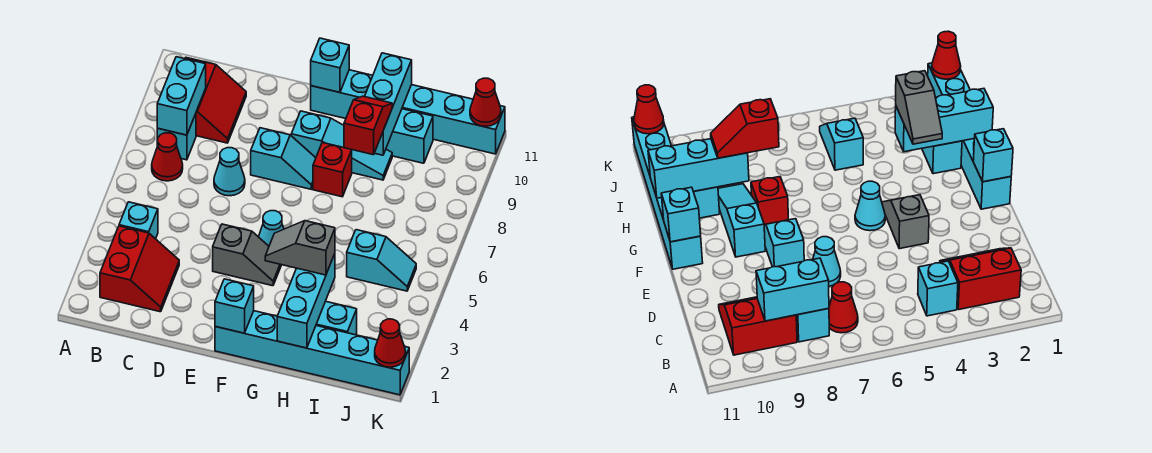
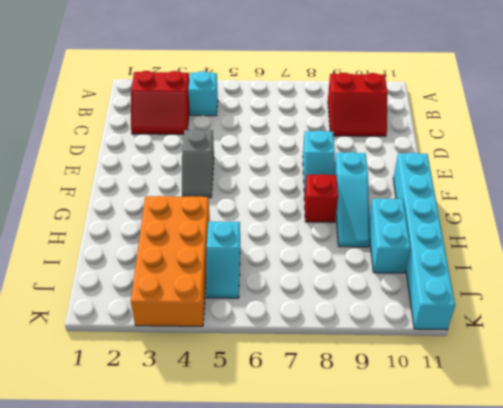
orange 2x4 brick [131,196,210,326] -> none
none -> red 1x1 cone [152,133,183,181]
none -> cyan 1x1 brick [157,114,196,160]
none -> cyan 1x1 cone [214,148,245,196]

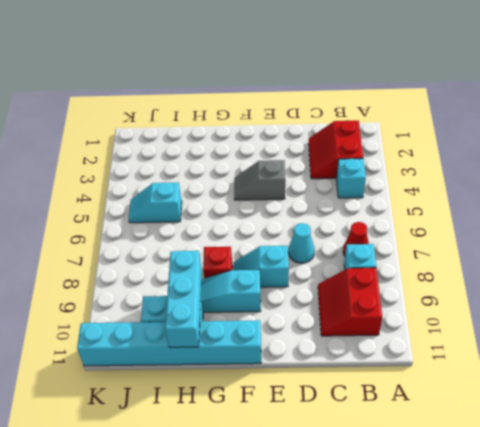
none -> cyan 1x6 brick [215,311,409,395]
none -> cyan 1x1 cone [259,211,284,246]
none -> cyan 1x2 brick [316,301,357,335]

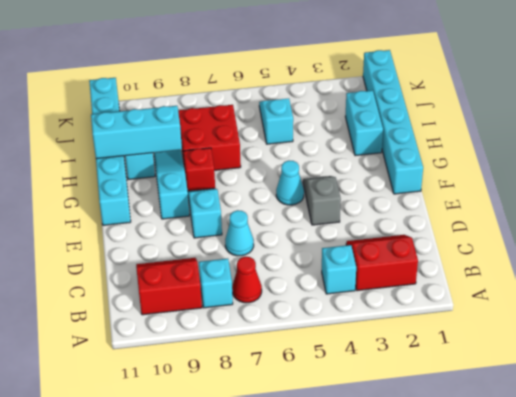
red 2x2 brick [178,105,241,170] -> none
none -> cyan 1x2 brick [157,57,206,135]
none -> cyan 1x1 brick [215,279,254,333]
none -> cyan 1x1 brick [311,38,349,92]

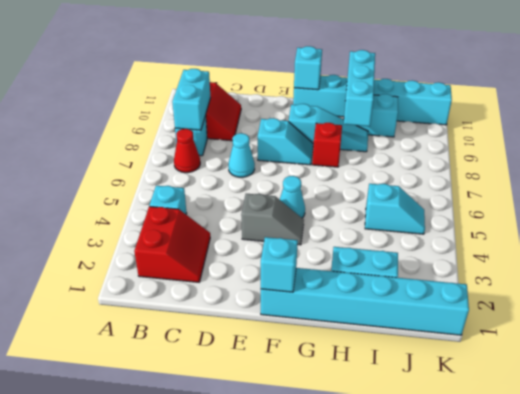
none -> cyan 1x3 brick [277,254,335,348]
none -> red 1x1 cone [375,319,406,367]
none -> red 1x1 cone [470,78,501,126]

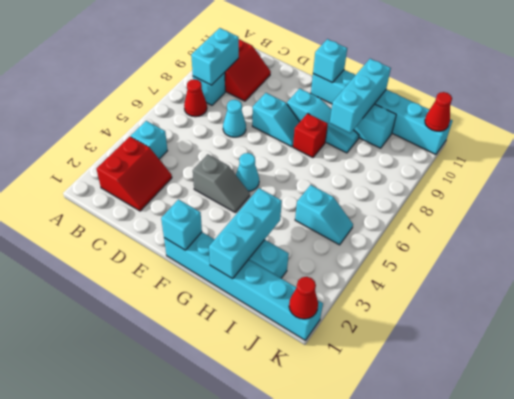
none -> grey 1x2 slope [265,221,335,275]
none -> red 1x2 slope [344,96,392,155]

